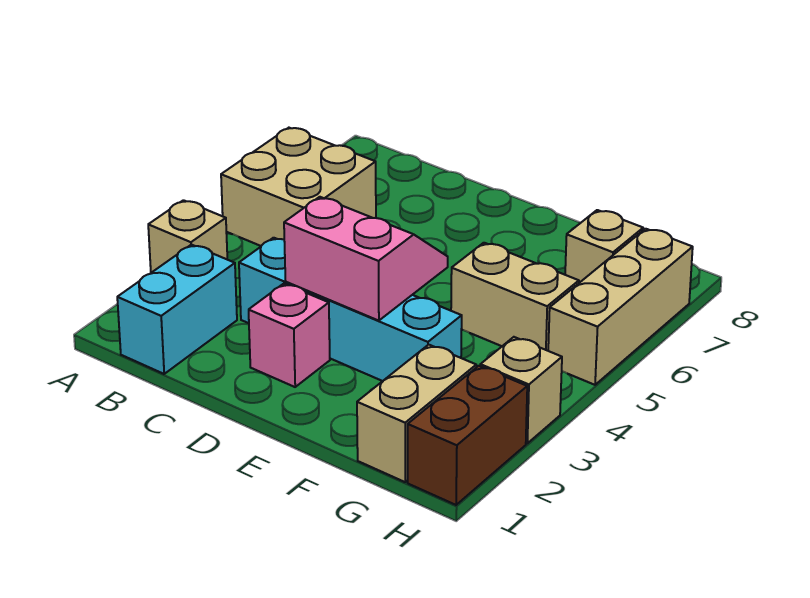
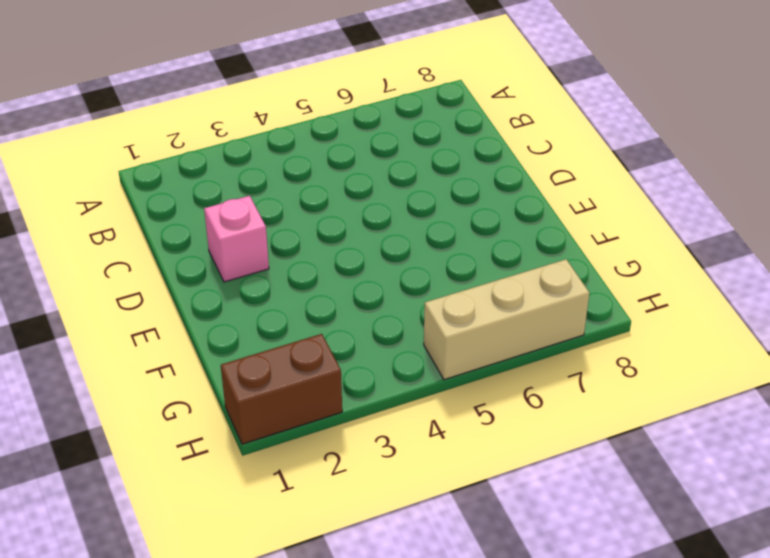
none -> tan 1x1 brick [148,200,227,273]
none -> tan 2x2 brick [221,128,376,246]
none -> cyan 1x2 brick [117,245,237,374]

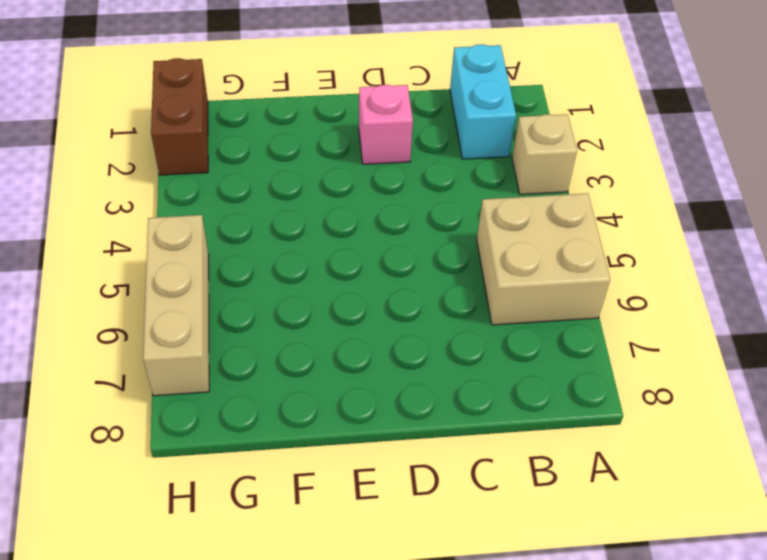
none -> cyan 1x4 brick [239,238,462,381]
none -> tan 1x2 brick [451,243,579,351]
none -> tan 1x2 brick [357,345,476,482]

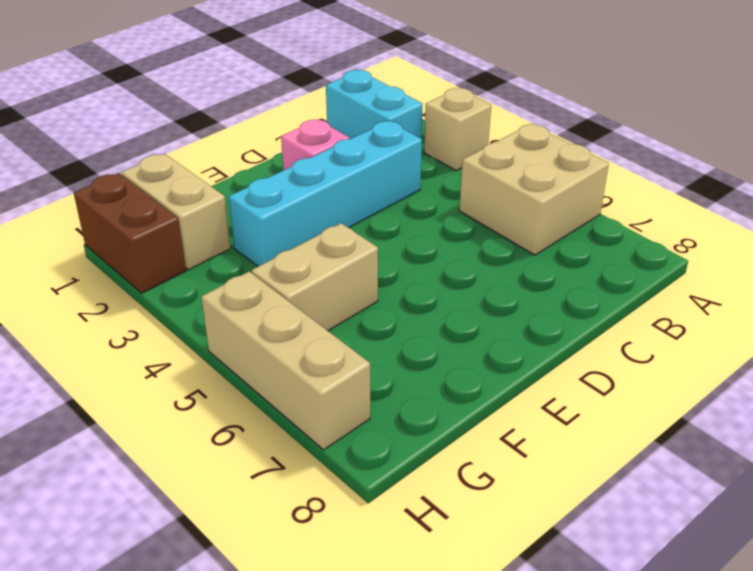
none -> tan 1x1 brick [565,210,643,283]
none -> tan 1x1 brick [480,337,562,443]
none -> pink 2x2 slope [284,197,448,321]

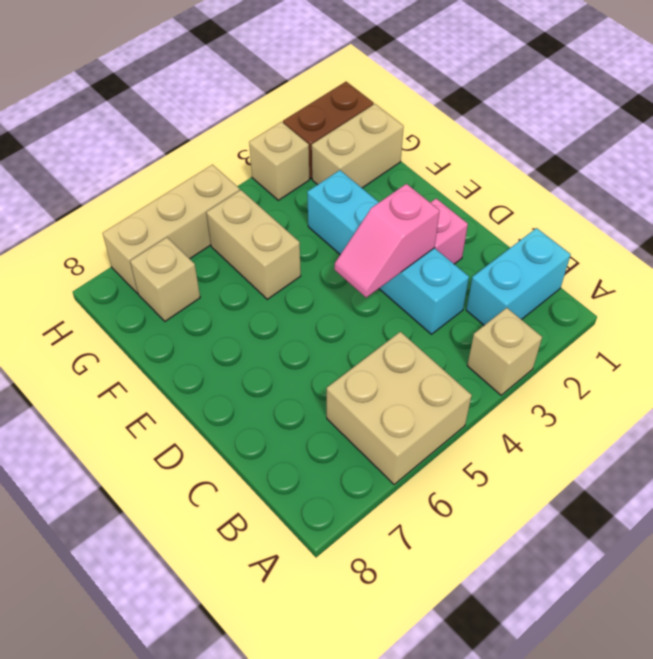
pink 1x2 slope [335,184,440,298] -> pink 2x2 slope [284,197,448,321]

